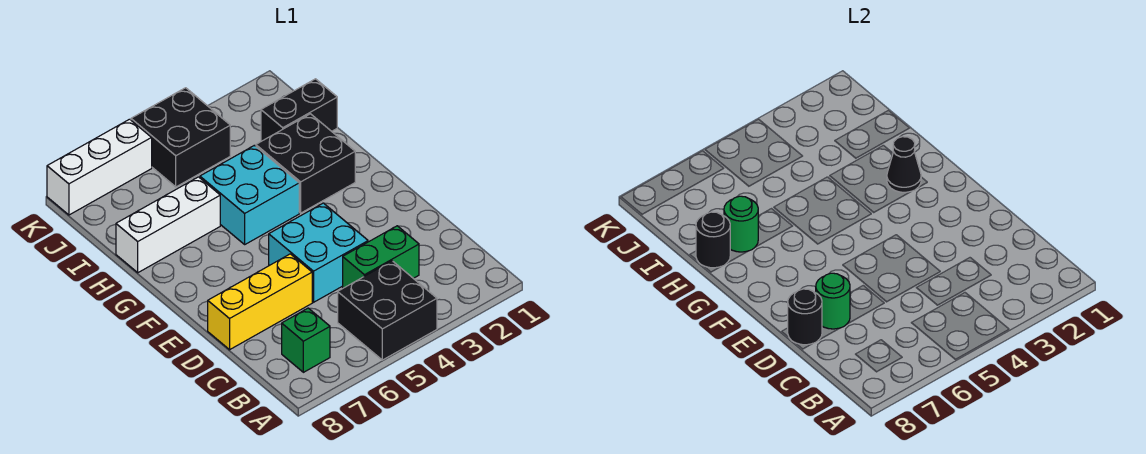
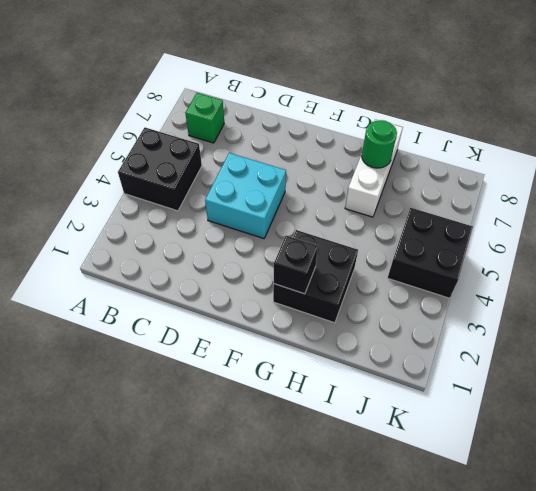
black 1x1 brick [274,236,318,294] -> black 1x1 cone [887,137,921,192]
none -> green 1x2 brick [343,226,419,288]
none -> yellow 1x3 brick [208,254,312,350]
none -> cyan 2x2 brick [200,145,299,244]

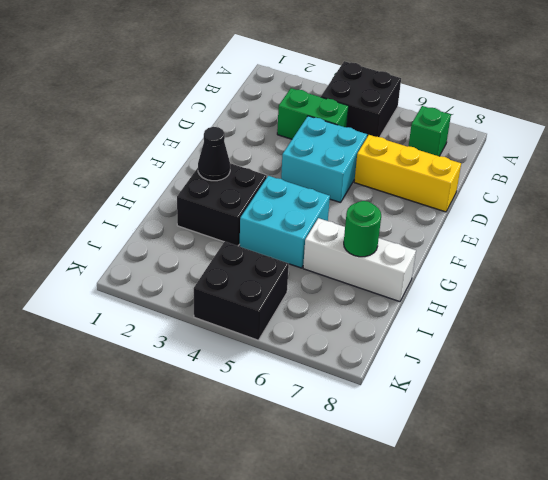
none -> black 1x2 brick [261,79,337,141]
none -> white 1x3 brick [47,119,152,215]
none -> green 1x1 round brick [816,273,850,329]

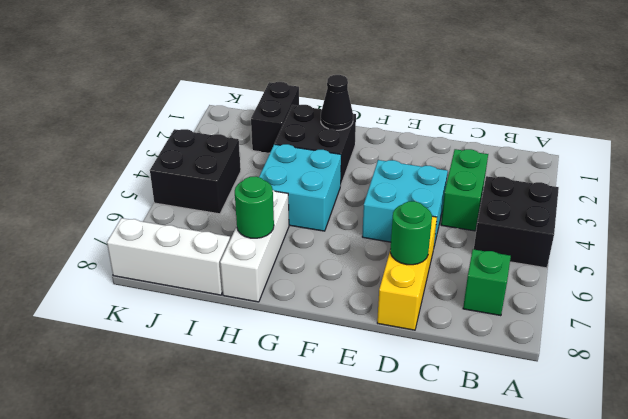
white 1x3 brick [107,218,230,295] -> white 1x3 brick turned to [47,119,152,215]
none -> black 1x1 round brick [788,289,822,345]
none -> black 1x1 round brick [696,212,730,268]

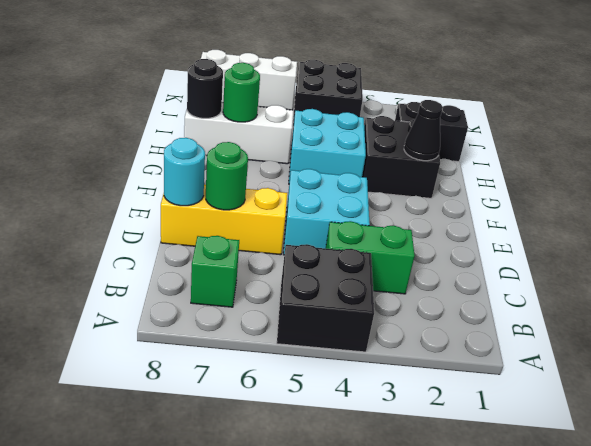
cyan 1x1 round brick [164,138,205,206] -> black 1x1 round brick [788,289,822,345]

